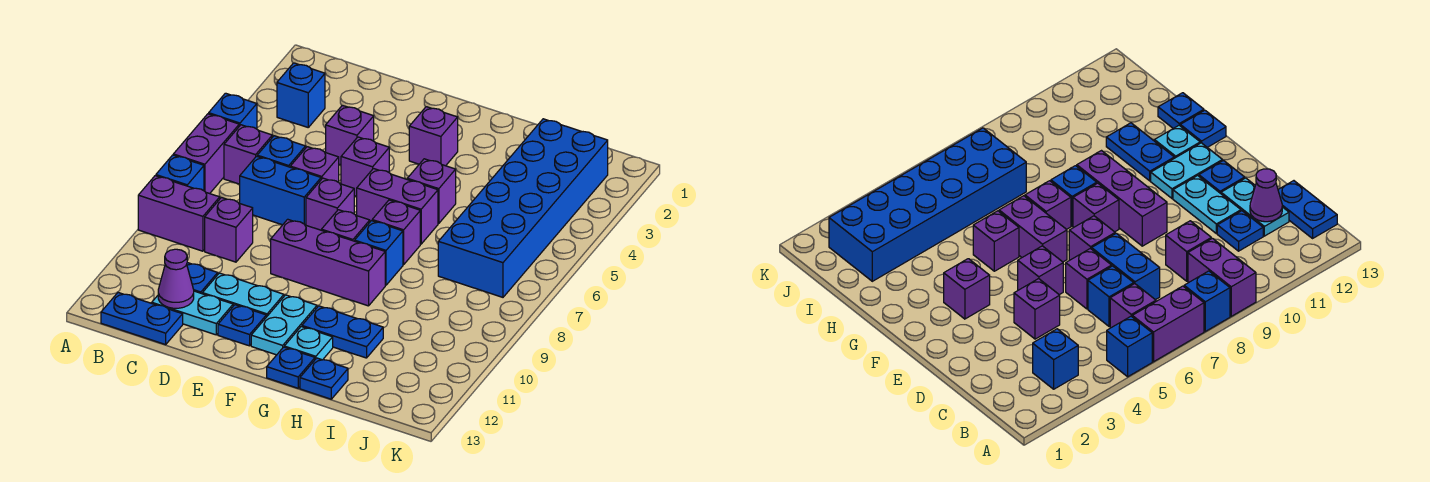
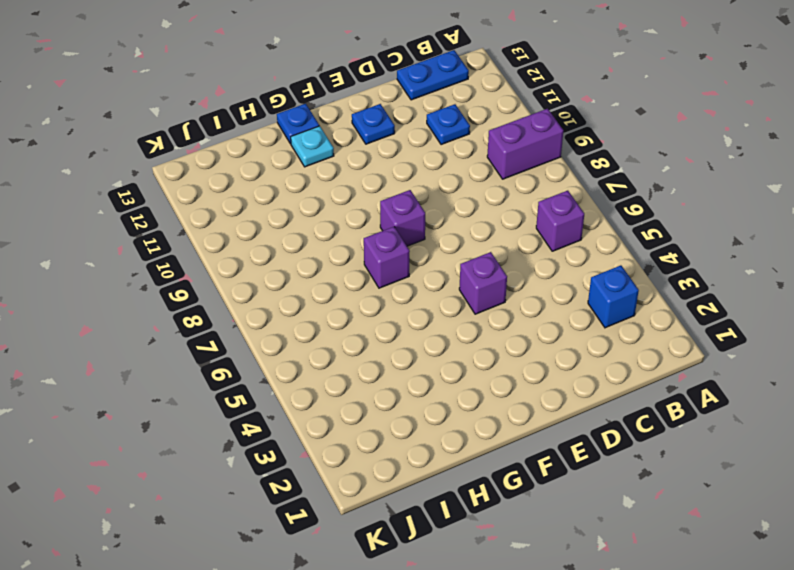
none -> blue 1x1 brick [209,93,257,129]
none -> purple 1x2 brick [173,114,239,194]
none -> blue 1x1 brick [156,155,204,191]
none -> blue 1x1 brick [257,136,306,167]

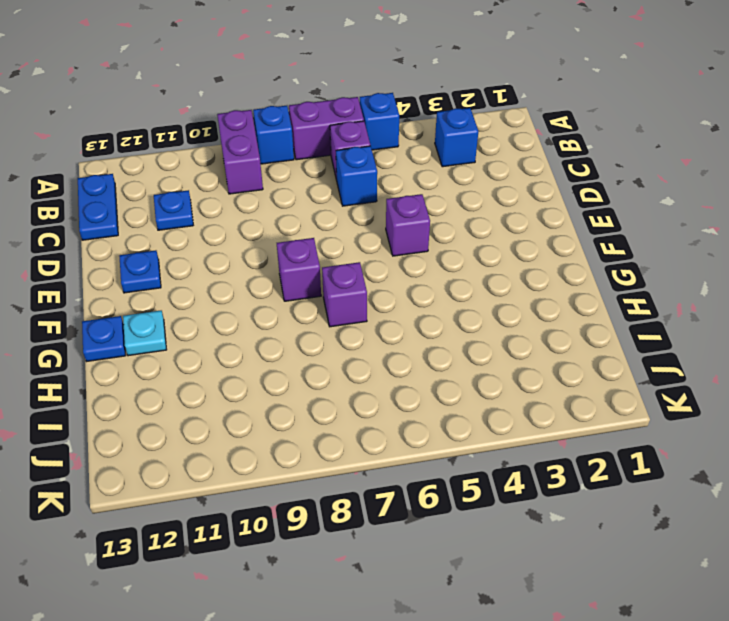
none -> blue 1x2 brick [240,156,321,225]
none -> purple 1x1 brick [205,198,253,262]
none -> cyan 1x2 plate [152,291,233,335]
none -> purple 1x1 brick [326,105,374,165]

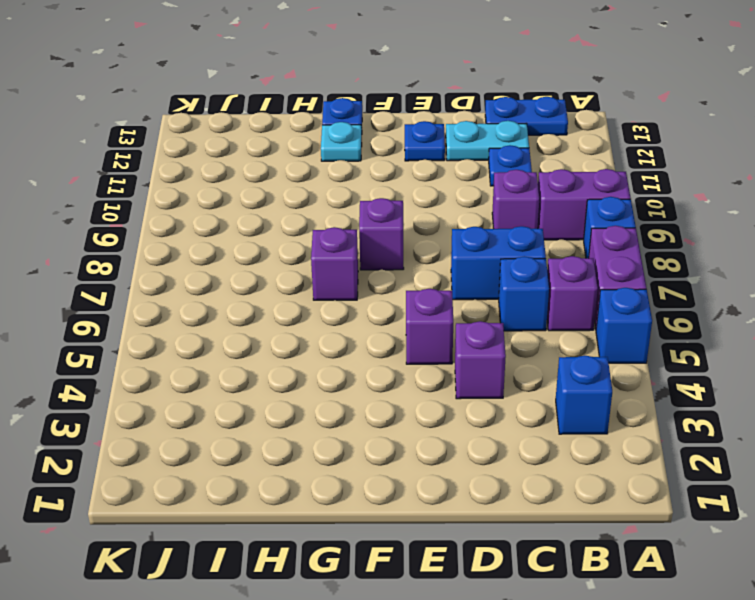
none -> purple 1x1 brick [290,147,339,182]
none -> cyan 1x2 plate [203,273,284,317]
none -> purple 1x1 brick [306,178,354,230]
none -> purple 1x3 brick [271,219,385,306]

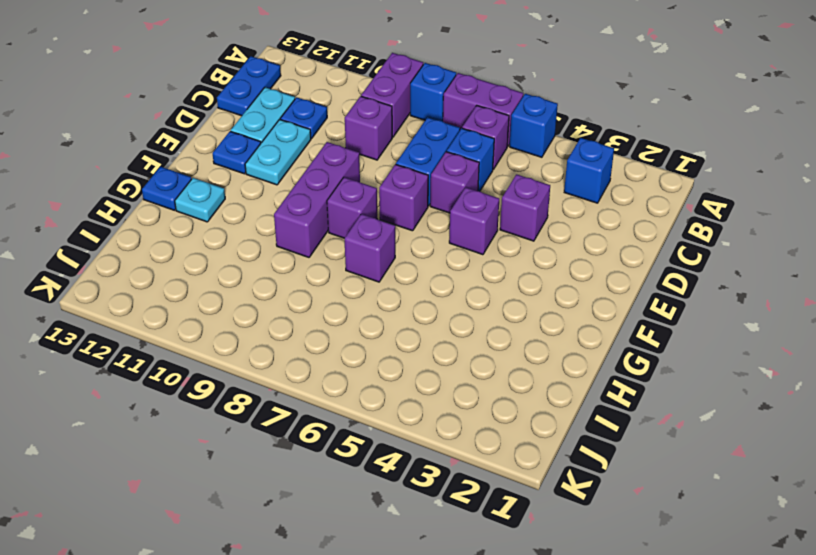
none -> purple 1x1 brick [409,107,458,166]
none -> purple 1x2 brick [357,169,438,244]
none -> cyan 1x2 plate [251,295,317,355]
none -> purple 1x1 brick [407,159,456,223]

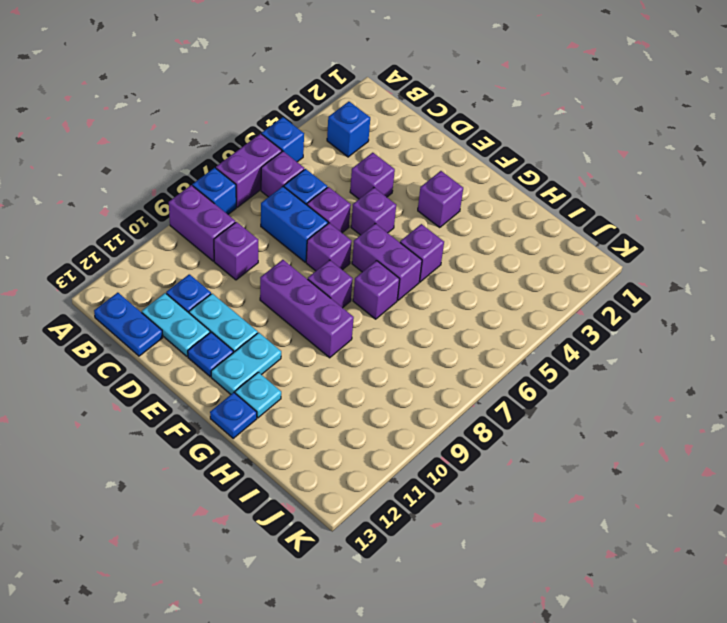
none -> blue 1x1 brick [355,221,403,285]
none -> blue 1x2 plate [302,306,383,358]
none -> blue 1x1 plate [300,358,348,399]
none -> blue 2x6 brick [438,119,608,297]

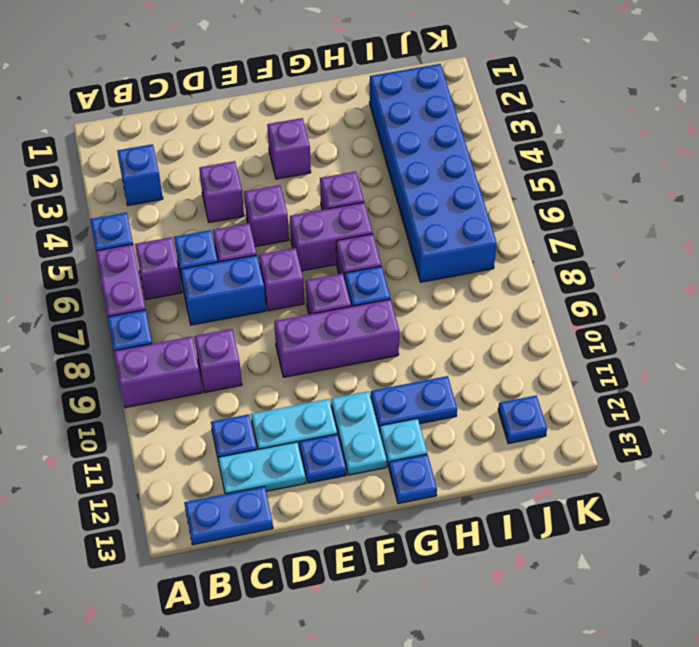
blue 1x1 plate [498,395,547,444] -> blue 1x1 plate moved to [300,358,348,399]
none -> purple 1x1 cone [158,249,194,308]

